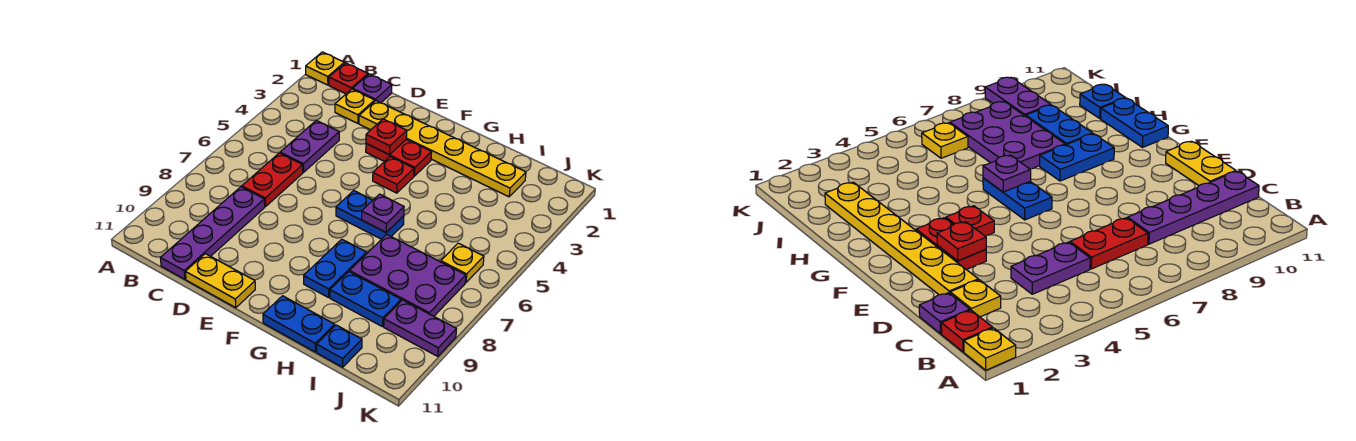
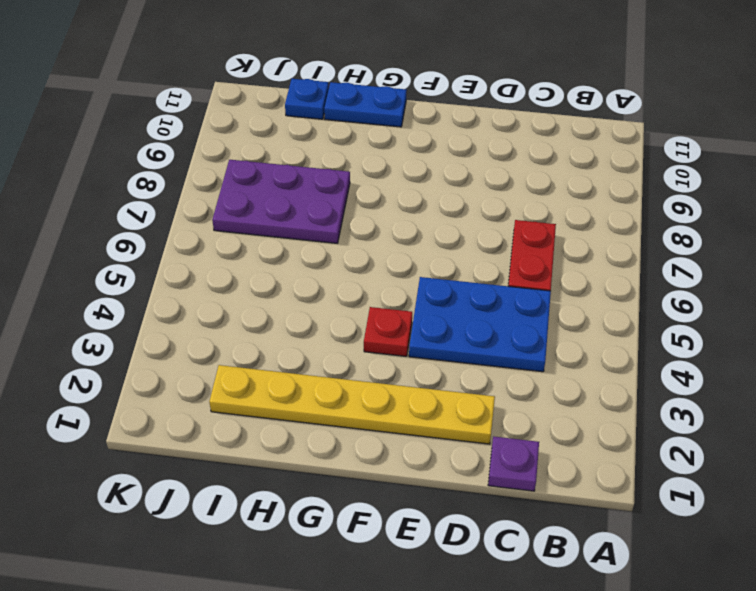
blue 2x3 plate [409,277,551,372] -> purple 1x2 plate [280,120,339,172]
none -> yellow 1x1 plate [306,52,344,85]
none -> red 1x1 plate [329,63,368,94]
none -> yellow 1x1 plate [335,89,375,123]

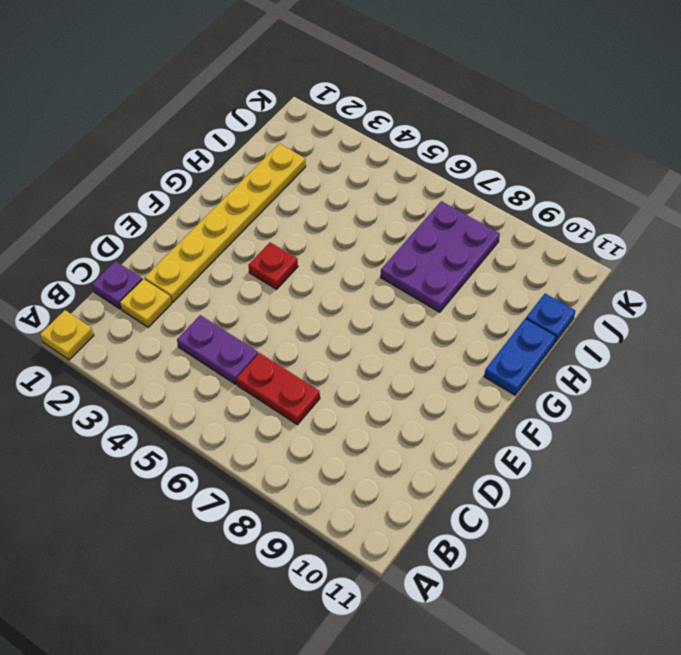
none -> red 1x1 plate [329,63,368,94]
none -> purple 1x4 plate [160,187,265,279]
none -> yellow 1x2 plate [185,254,255,308]

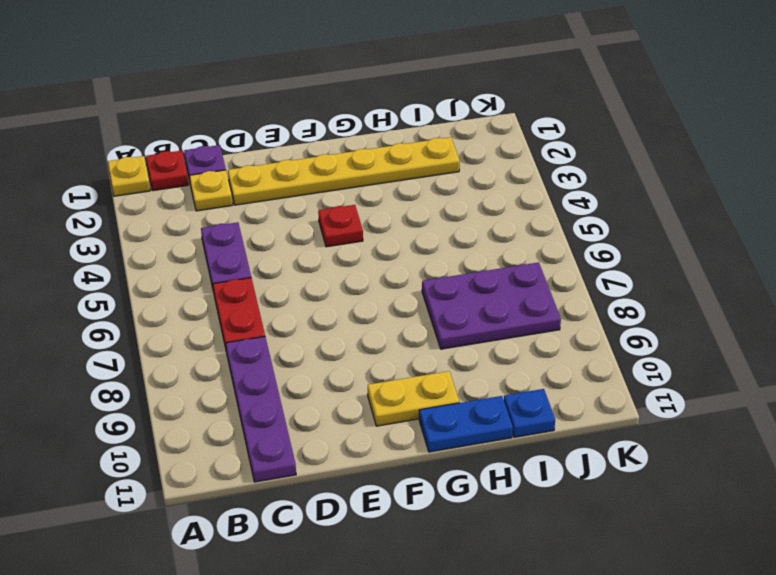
yellow 1x2 plate [368,371,459,426] -> yellow 1x2 plate moved to [185,254,255,308]
none -> red 1x2 plate [366,139,432,176]
none -> blue 1x2 plate [336,191,404,239]
none -> blue 1x2 plate [304,239,367,298]

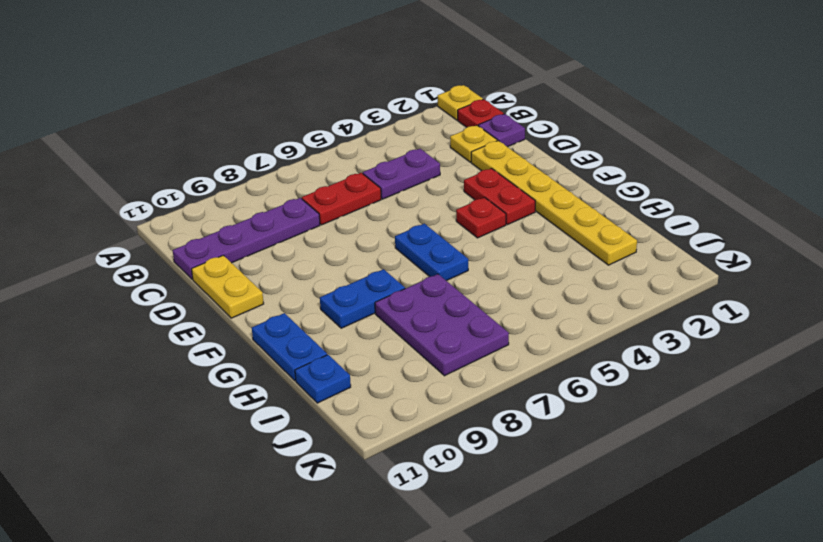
none -> blue 1x2 plate [330,272,401,326]
none -> yellow 1x1 plate [441,243,484,283]
none -> purple 1x2 plate [384,300,456,356]

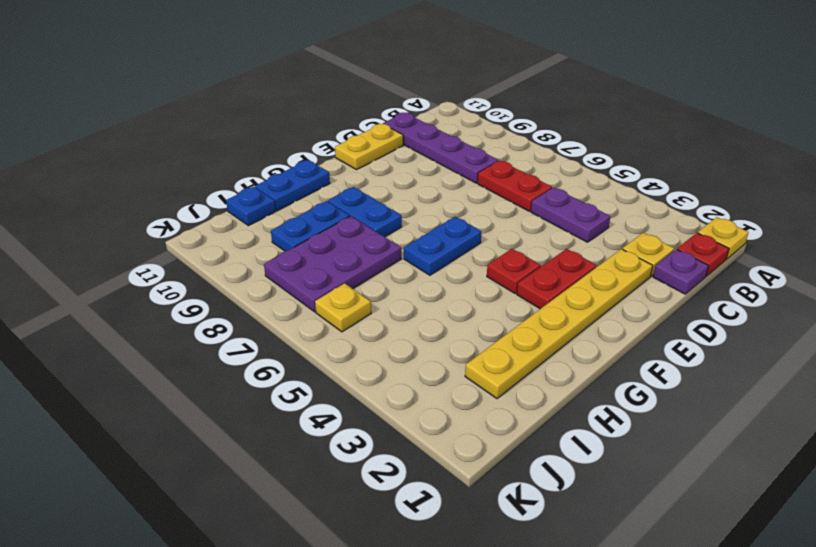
none -> purple 1x2 plate [384,300,456,356]
none -> red 1x1 plate [366,119,407,155]
none -> purple 1x1 plate [362,194,404,232]

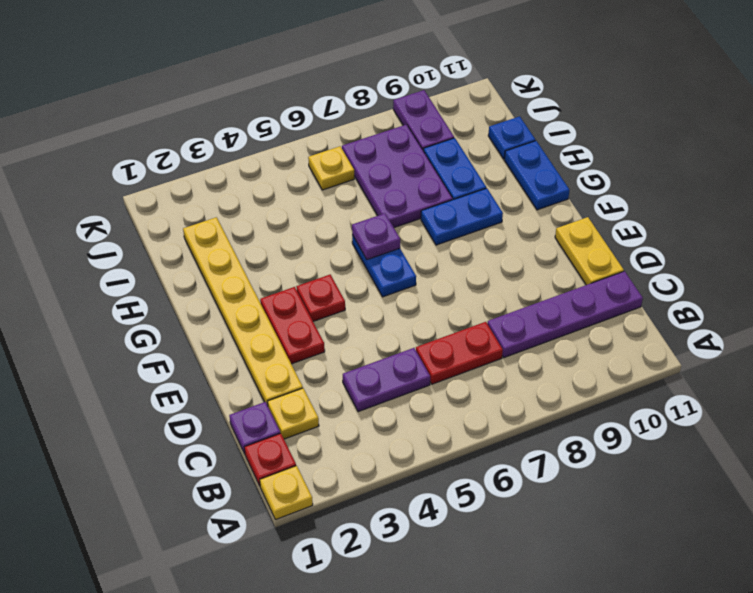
none -> red 1x1 plate [366,119,407,155]

